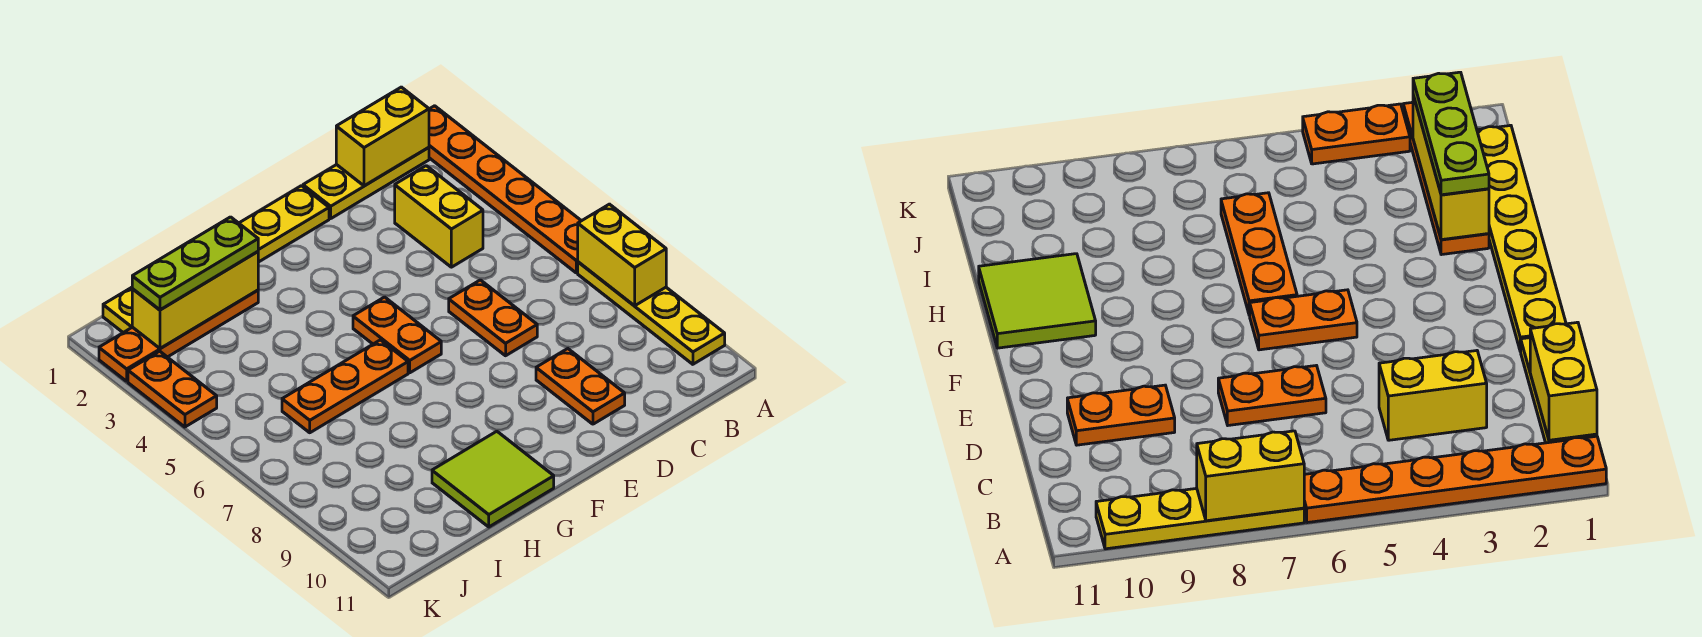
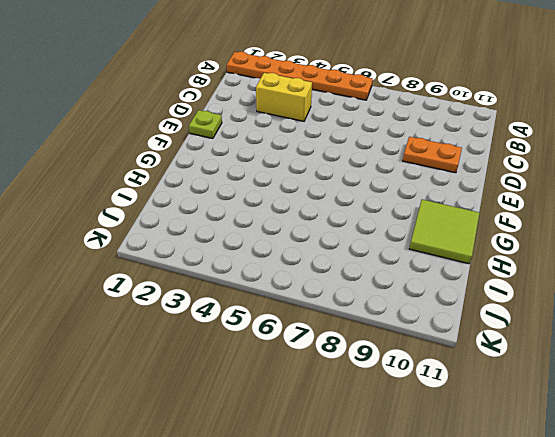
lime 1x1 plate [189,110,222,138] -> yellow 1x6 plate [103,186,329,333]
none -> yellow 1x4 plate [578,262,725,364]
none -> yellow 1x3 plate [303,148,429,218]
none -> orange 1x2 plate [449,280,537,356]

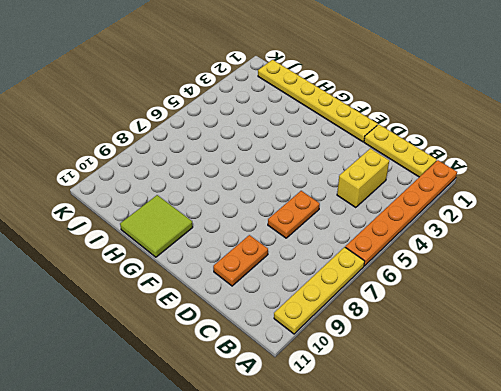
none -> orange 1x2 plate [353,297,441,373]
none -> orange 1x3 plate [282,340,408,433]
none -> orange 1x4 plate [99,290,258,381]

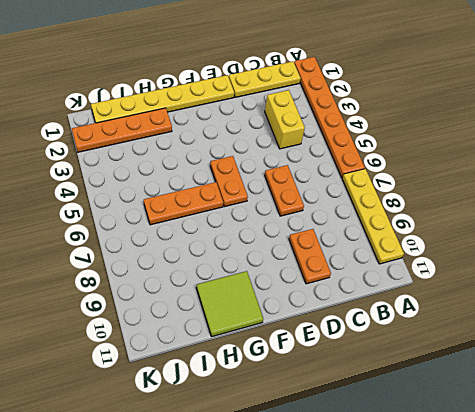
none -> orange 1x2 plate [128,351,217,427]
none -> yellow 1x2 brick [578,204,666,306]
none -> yellow 1x2 brick [336,87,429,186]

